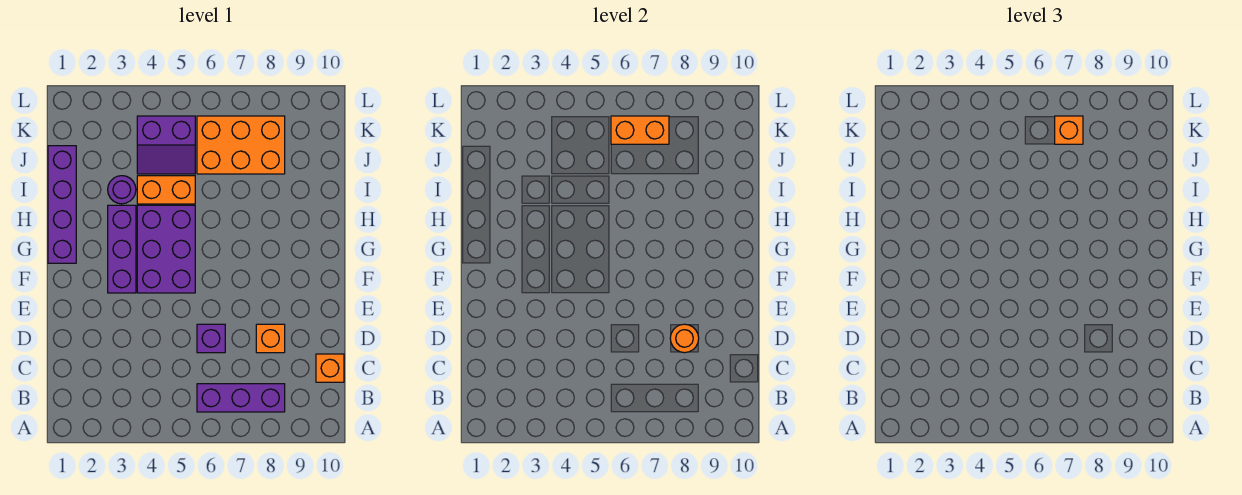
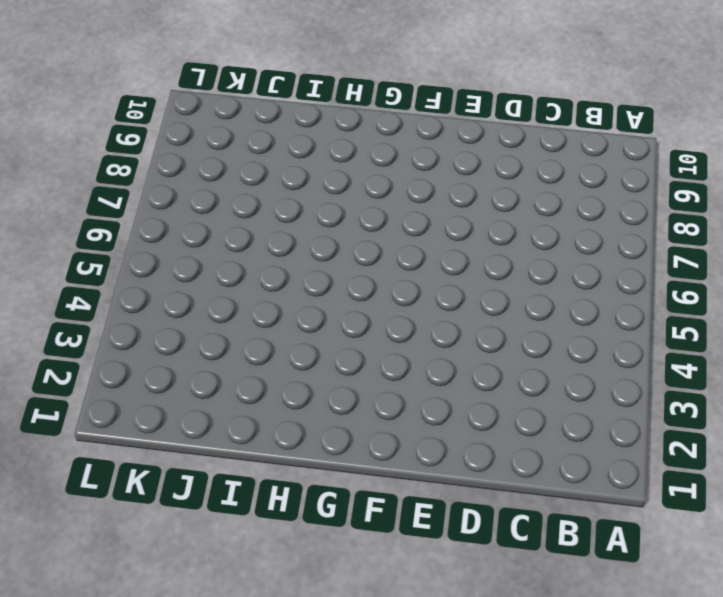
none -> purple 1x3 brick [197,384,285,412]
none -> orange 1x1 brick [316,354,344,382]
none -> purple 1x1 brick [197,324,225,353]

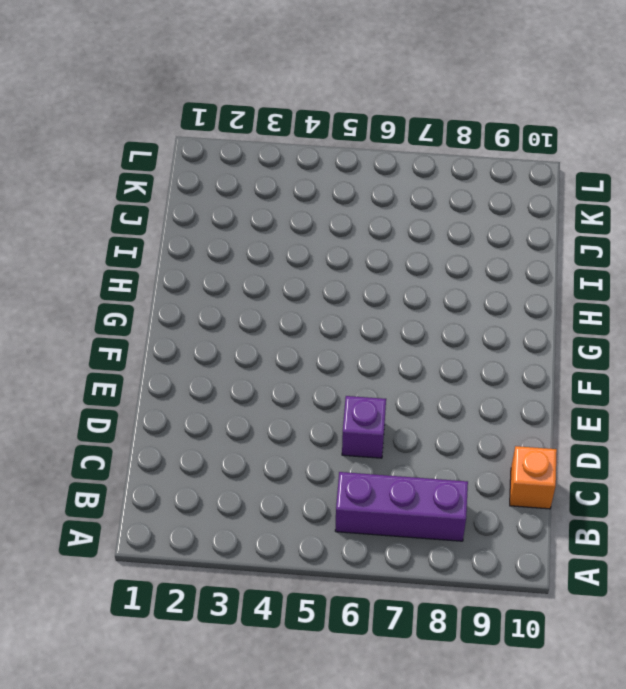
none -> orange 1x1 brick [256,324,285,353]
none -> purple 1x3 brick [108,205,136,293]
none -> purple 2x3 brick [137,205,195,293]

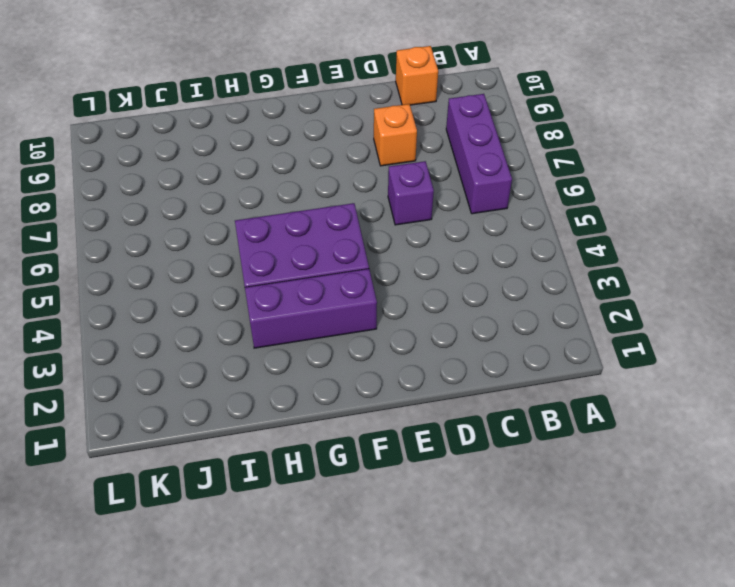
none -> purple 1x4 brick [48,146,76,263]
none -> purple 1x1 round brick [108,176,136,204]
none -> orange 1x2 brick [137,176,195,204]

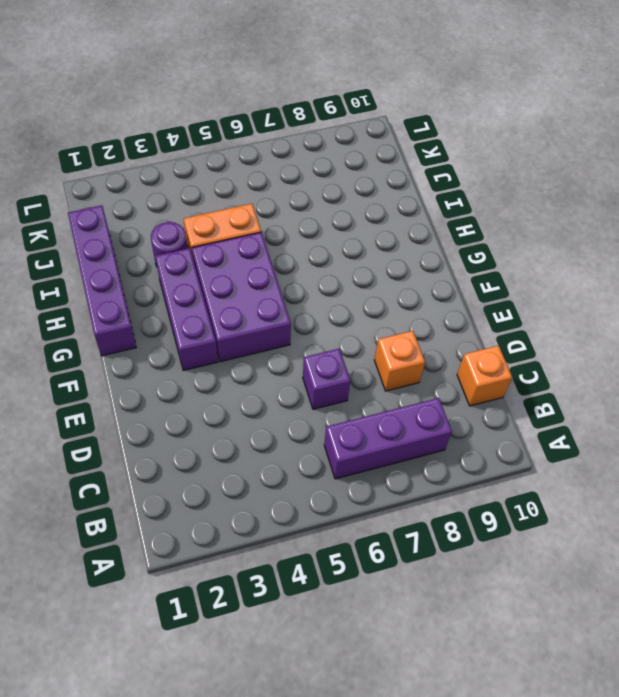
none -> purple 2x2 slope [137,116,195,174]
none -> orange 2x3 brick [197,116,285,174]
none -> orange 1x1 round brick [670,324,699,353]

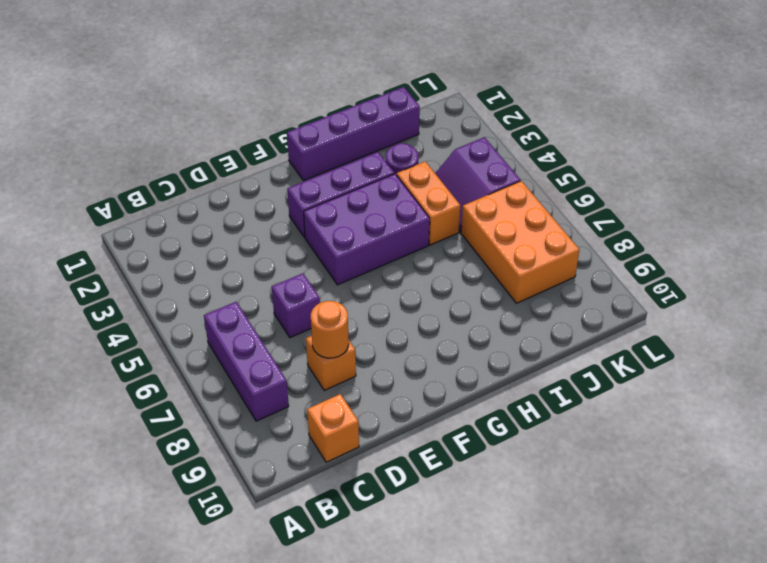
none -> orange 1x2 brick [611,116,669,144]
none -> orange 1x1 brick [1055,116,1083,144]

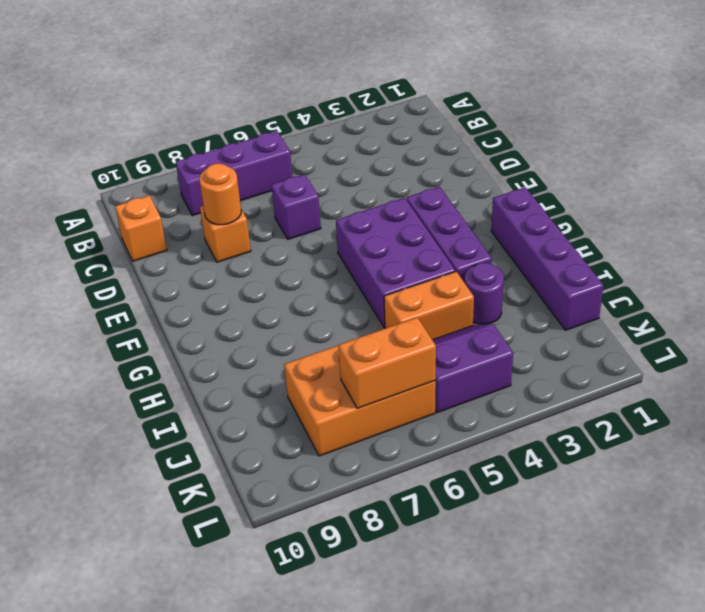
none -> orange 1x1 brick [1055,116,1083,144]

